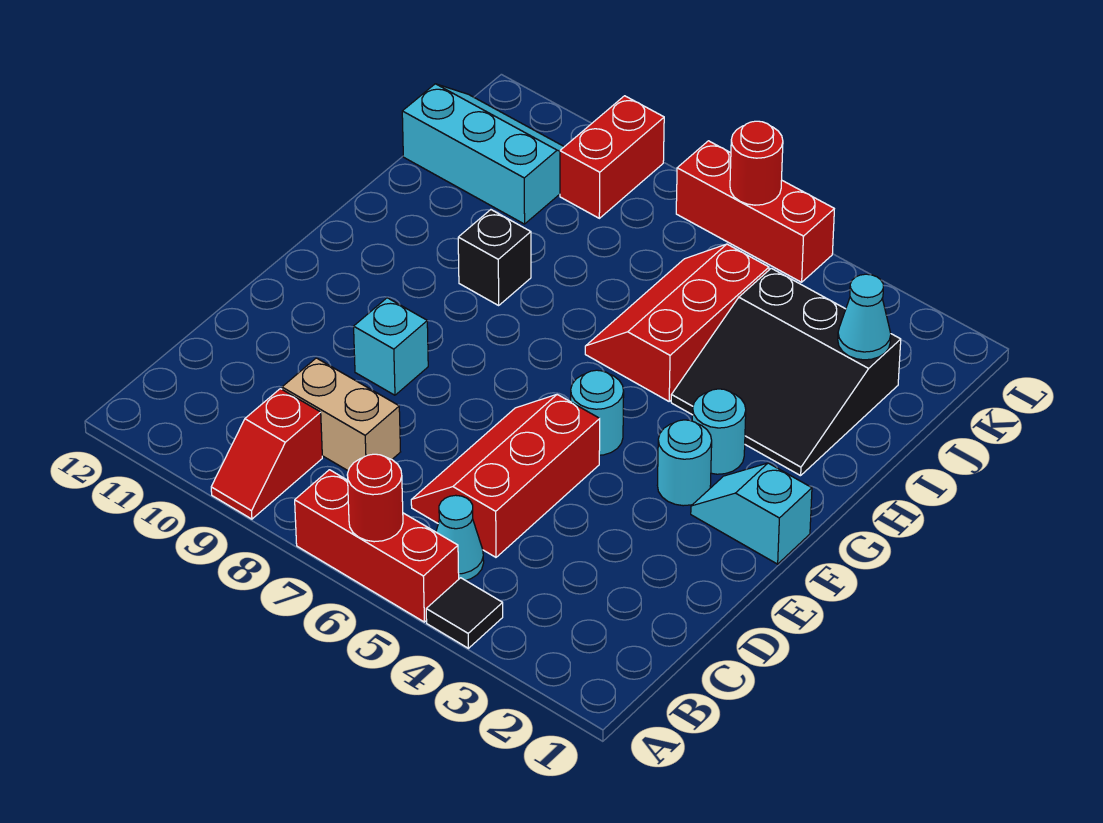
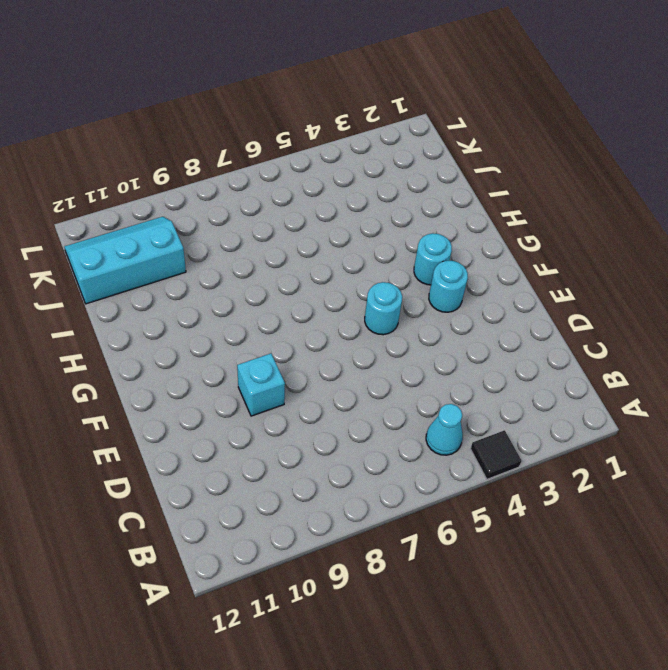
none -> red 1x3 brick [295,470,459,622]
none -> red 1x2 slope [211,389,322,519]
none -> red 2x3 slope [411,394,600,557]

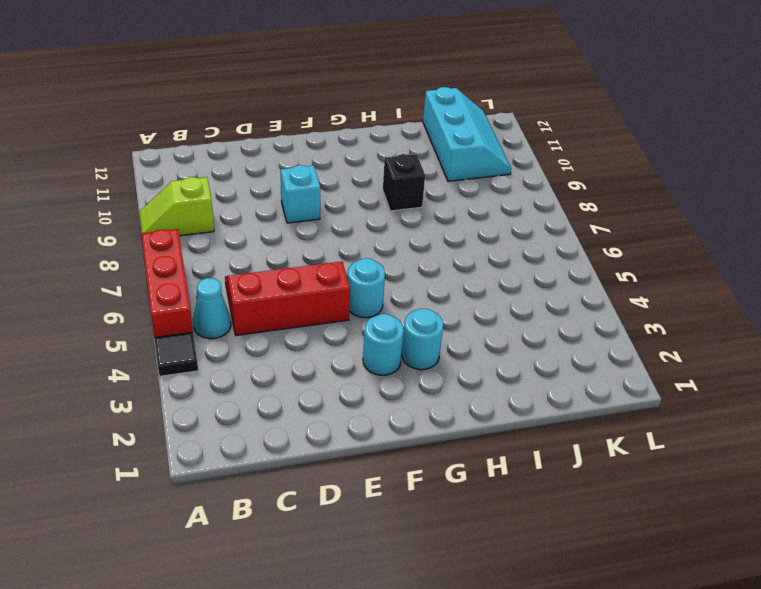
lime 1x2 slope [140,177,214,236] -> red 1x2 slope [211,389,322,519]
none -> tan 1x2 brick [282,358,400,471]
none -> cyan 1x2 slope [691,463,812,564]
none -> black 3x3 slope [671,268,901,476]

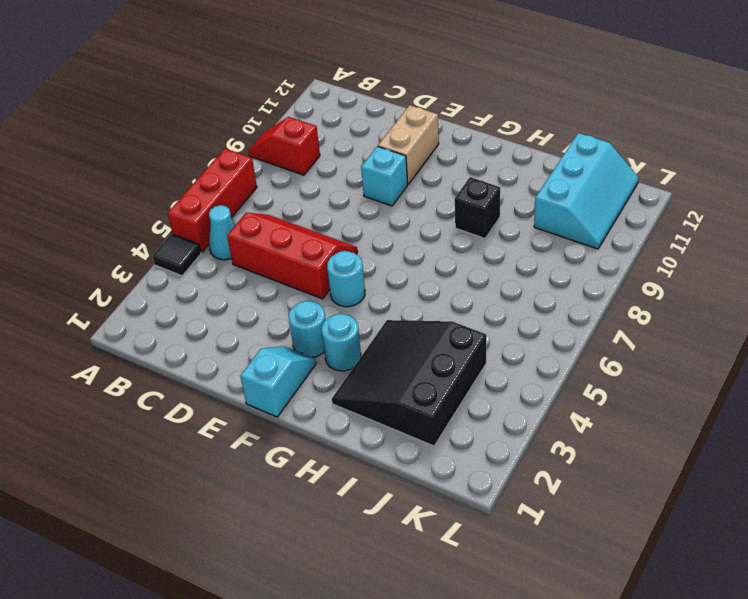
tan 1x2 brick [378,105,439,184] -> tan 1x2 brick moved to [282,358,400,471]
none -> red 2x3 slope [585,244,769,401]
none -> red 1x2 brick [560,96,664,218]
none -> red 1x3 brick [676,141,834,282]

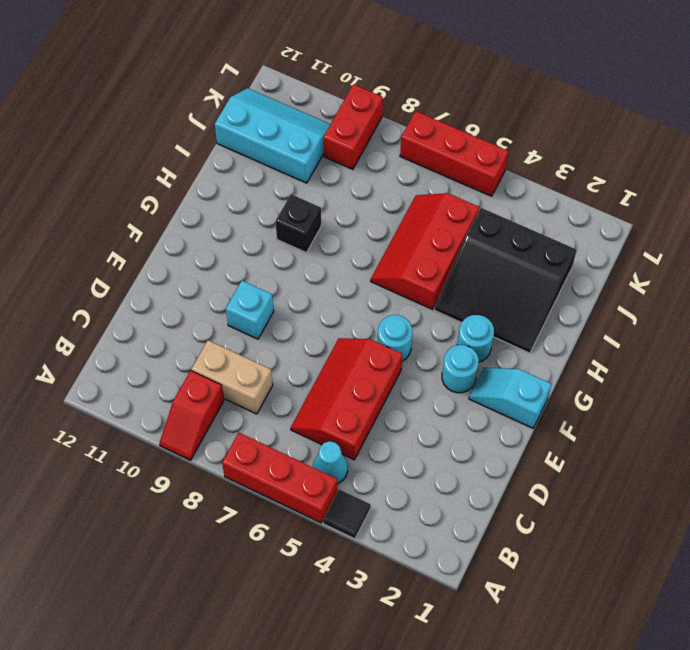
none -> red 1x1 round brick [347,454,403,542]
none -> cyan 1x1 cone [838,274,891,360]
none -> red 1x1 round brick [730,121,783,205]

